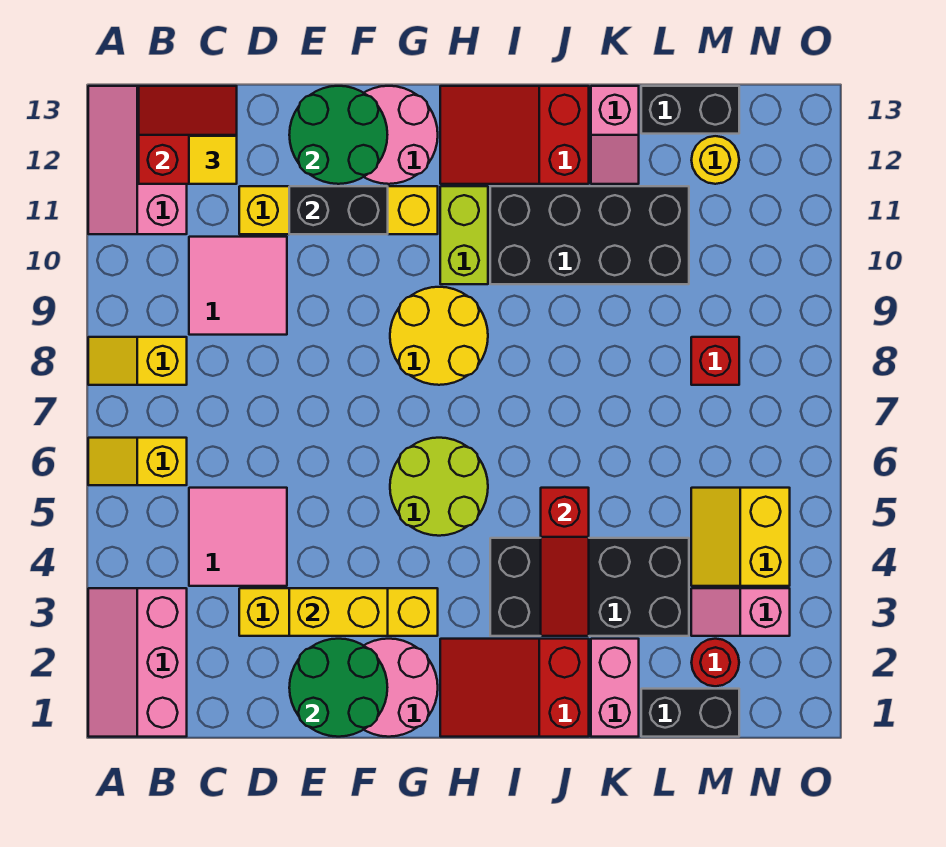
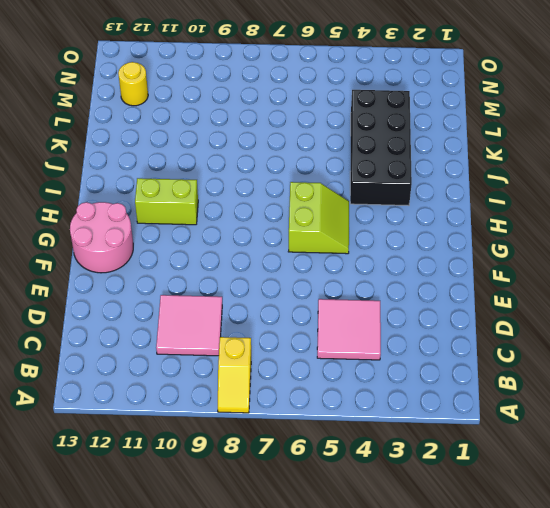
lime 2x2 slope [288,182,349,254] -> lime 2x2 round brick [390,438,488,536]
none -> pink 2x3 slope [88,588,187,737]
none -> yellow 1x2 slope [88,438,187,485]
none -> pink 2x3 slope [88,86,187,234]
none -> yellow 1x4 brick [239,588,438,636]

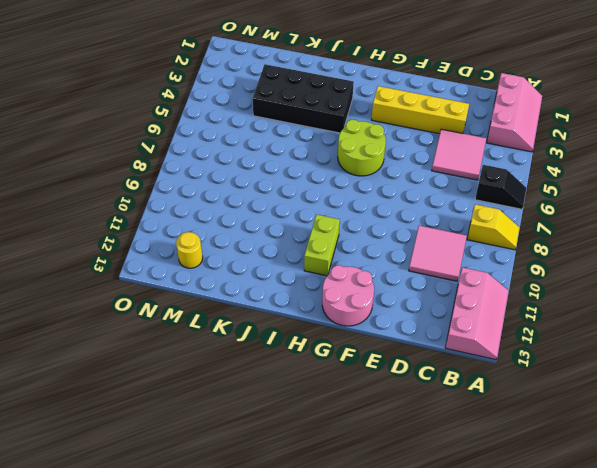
black 1x2 slope [475,165,526,209] -> yellow 1x2 slope [88,438,187,485]
none -> yellow 1x4 brick [239,186,438,234]
none -> pink 2x2 round brick [364,639,438,737]
none -> yellow 2x2 round brick [390,287,488,385]
none -> red 2x3 slope [440,639,589,737]

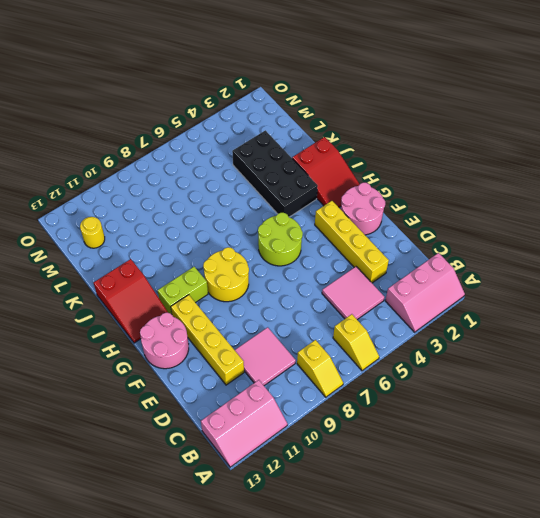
none -> black 2x4 brick [490,186,689,284]
none -> pink 1x2 brick [591,639,639,737]
none -> pink 1x2 slope [591,86,639,184]
none -> black 1x2 brick [641,689,739,737]

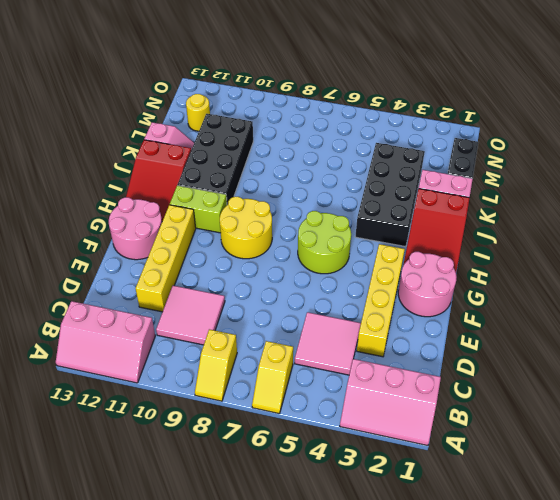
none -> black 1x2 brick [641,86,739,134]
none -> red 1x1 round brick [691,639,739,686]
none -> pink 1x2 slope [691,588,790,636]
none -> yellow 2x2 slope [691,488,790,586]

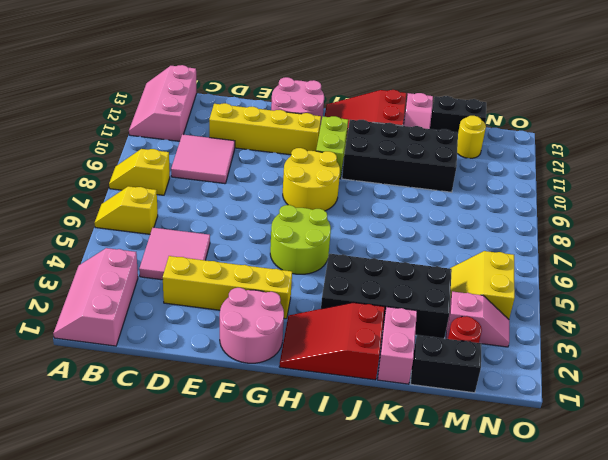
pink 1x2 slope [446,291,509,347] -> pink 1x2 slope turned to [691,588,790,636]
none -> red 1x1 brick [691,337,739,385]
none -> red 2x2 slope [139,86,237,184]
none -> green 2x2 round brick [289,639,387,737]
none -> yellow 1x2 brick [289,588,388,636]

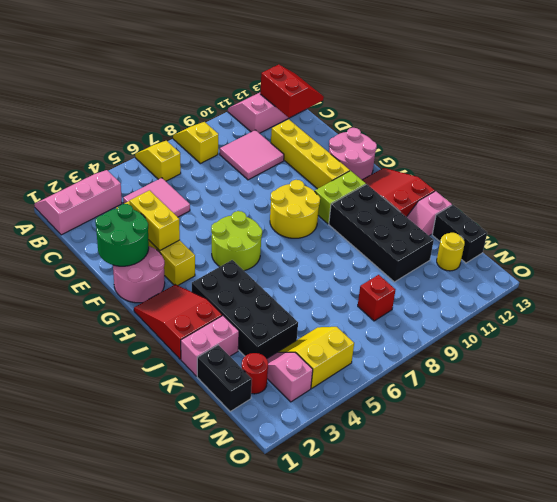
none -> black 1x2 brick [289,186,388,234]
none -> green 2x2 round brick [289,86,387,184]
none -> red 1x3 slope [541,488,589,636]
none -> yellow 1x1 tile [189,136,237,184]

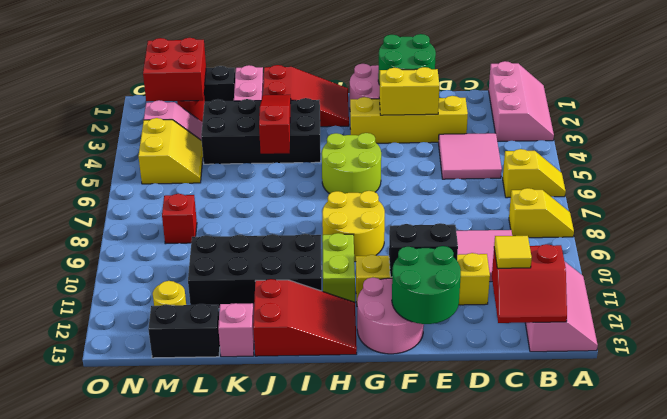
red 2x2 brick [143,38,206,101] -> none

